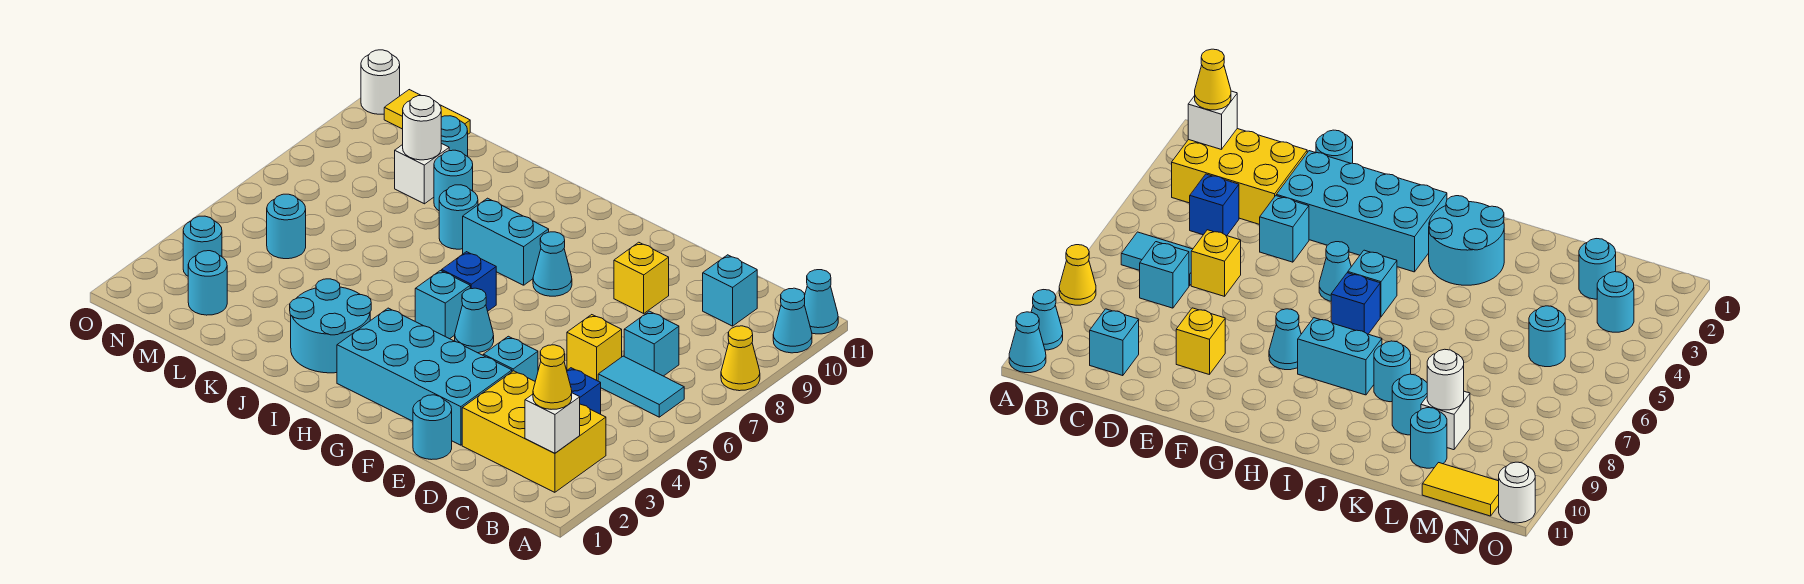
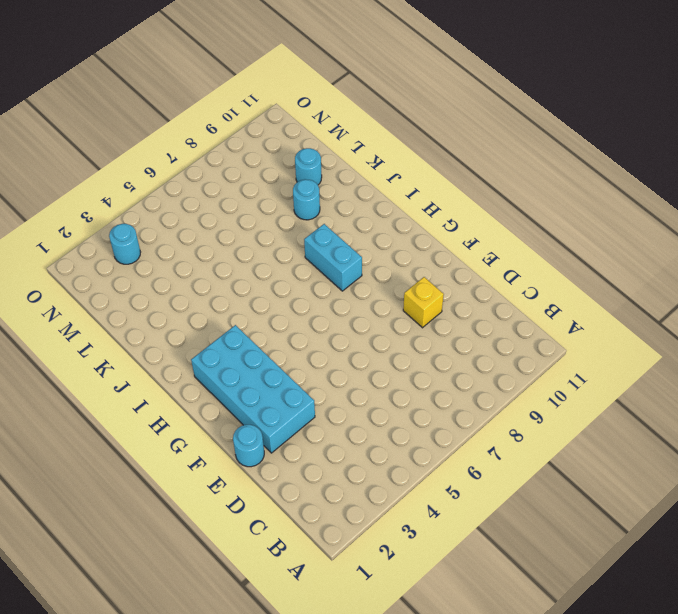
none -> yellow 1x1 cone [721,326,760,391]
none -> cyan 1x1 cone [773,288,812,353]
none -> cyan 1x1 cone [804,270,838,334]
none -> yellow 2x3 brick [462,371,606,492]

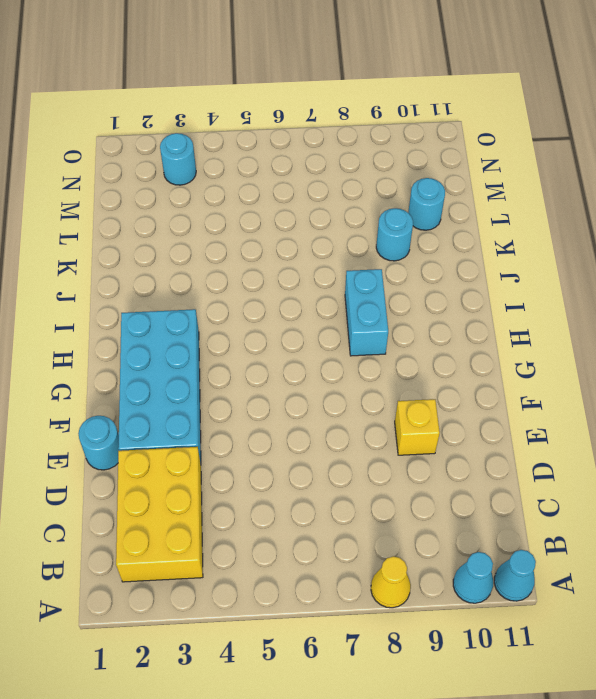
none -> cyan 1x2 tile [598,356,684,417]
none -> blue 1x1 brick [567,368,601,414]
none -> cyan 1x1 brick [624,311,679,376]
none -> cyan 1x1 brick [703,255,757,326]

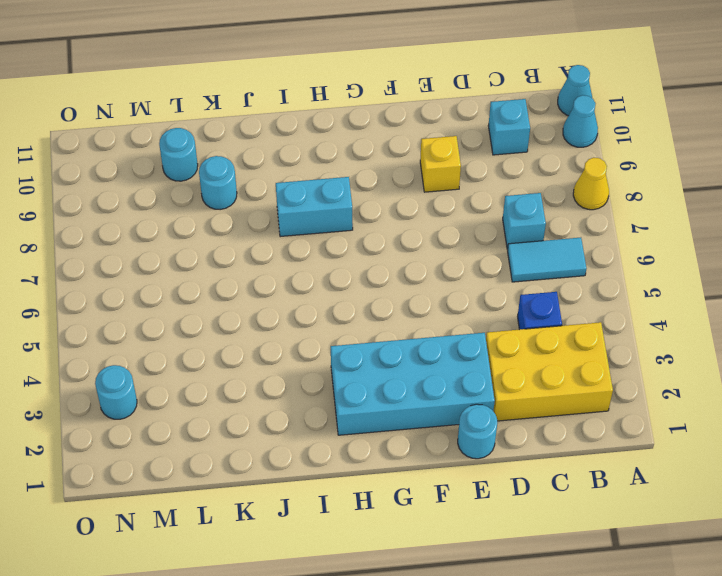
none -> yellow 1x1 brick [567,315,622,381]
none -> cyan 1x1 brick [483,336,538,381]
none -> cyan 1x1 cone [455,288,494,353]
none -> cyan 1x1 cone [533,232,572,296]

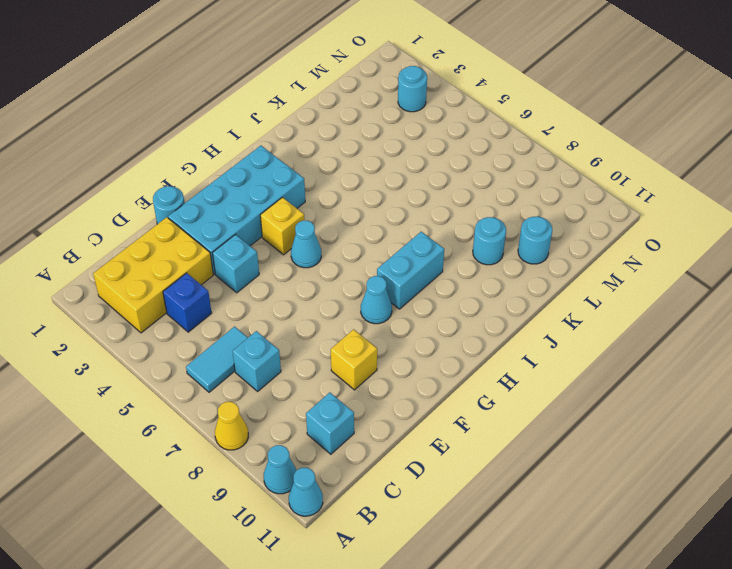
yellow 1x1 brick [260,197,304,255] -> yellow 1x1 brick moved to [567,315,622,381]
none -> cyan 1x1 brick [415,271,470,339]
none -> blue 1x1 brick [442,252,496,311]
none -> cyan 2x2 round brick [290,279,371,373]
none -> cyan 1x1 round brick [439,185,478,249]

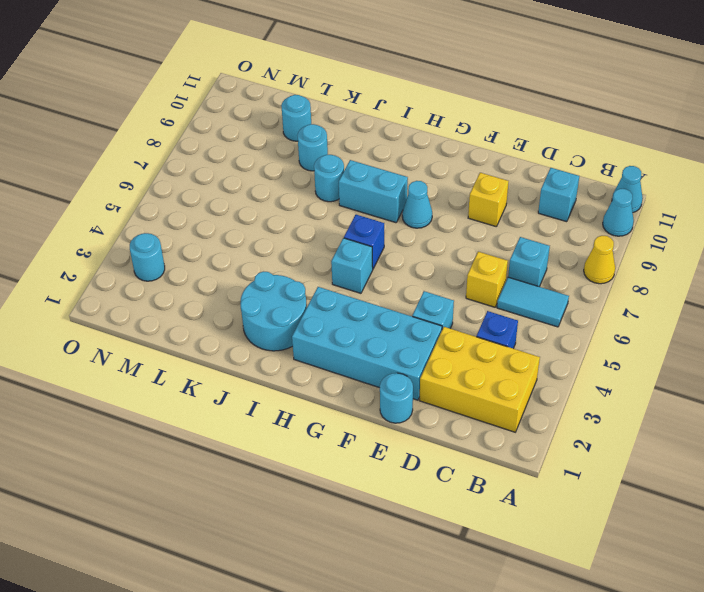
none -> cyan 1x1 cone [455,288,494,353]
none -> white 1x1 brick [395,143,449,204]
none -> cyan 1x1 round brick [188,251,227,315]
none -> cyan 1x1 round brick [267,194,306,259]

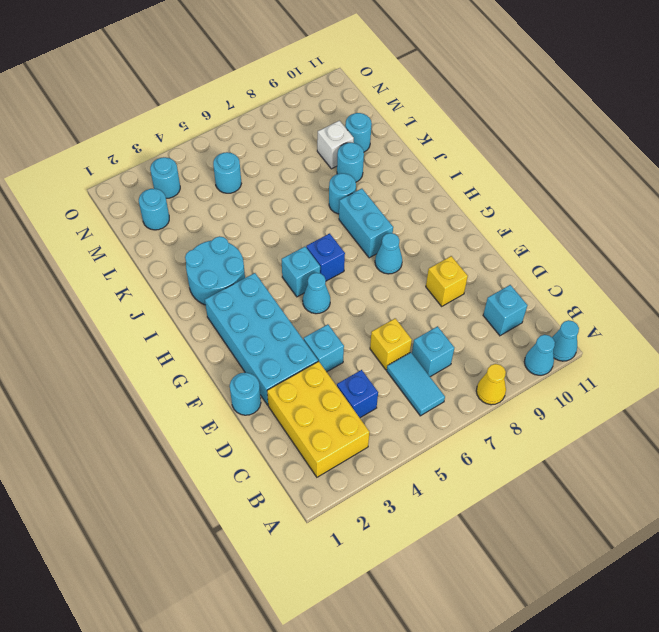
none -> yellow 1x2 tile [384,90,470,134]
none -> white 1x1 round brick [361,50,400,114]
none -> white 1x1 brick [525,393,580,453]
none -> white 1x1 round brick [403,96,441,160]

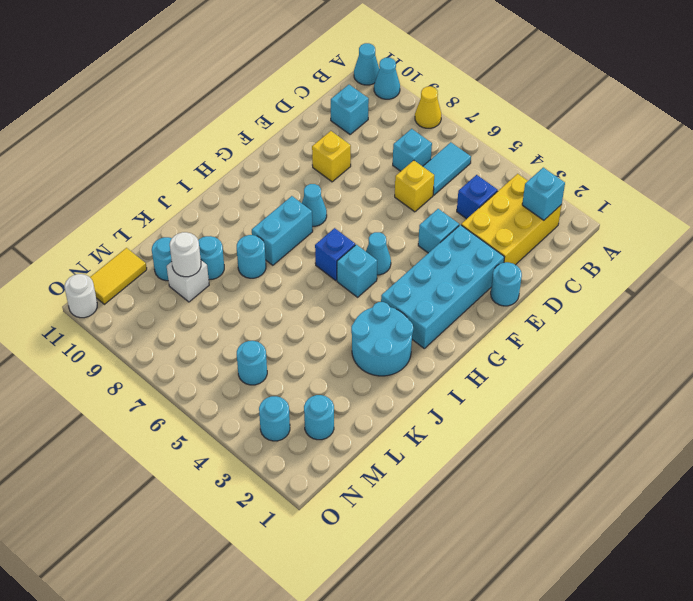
cyan 1x1 brick [522,168,565,220] -> white 1x1 brick [525,393,580,453]
none -> yellow 1x1 cone [533,345,572,409]

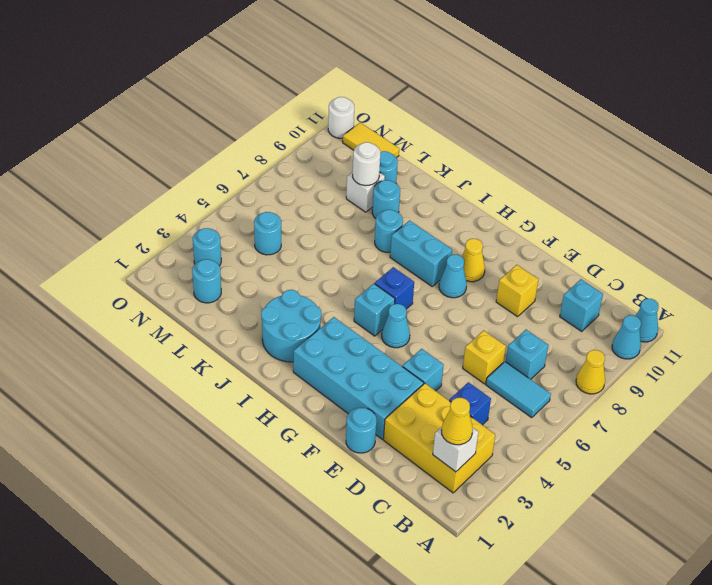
yellow 1x1 cone [462,239,485,282] -> none

